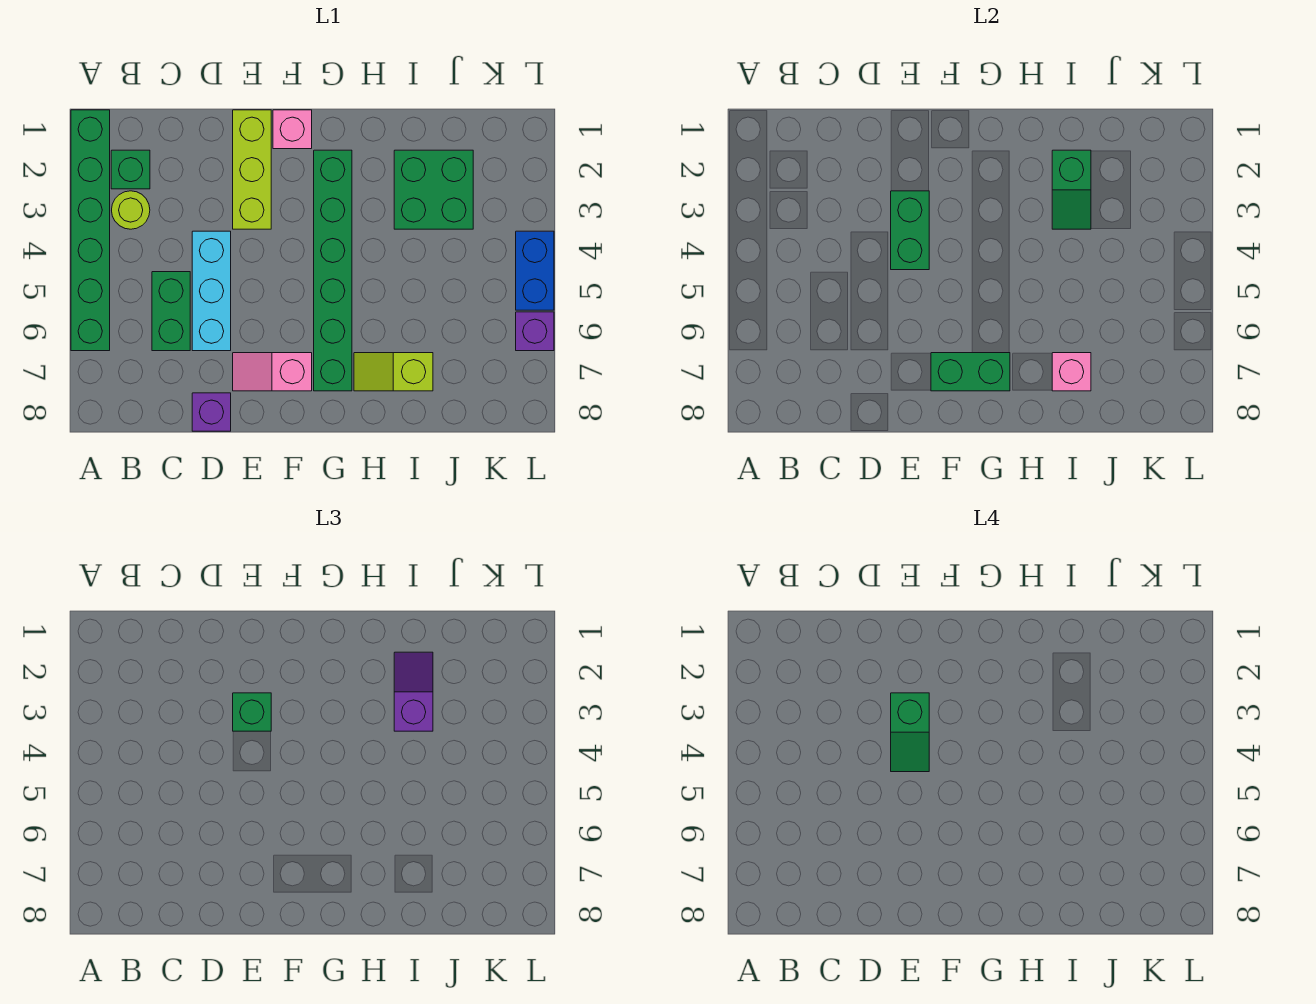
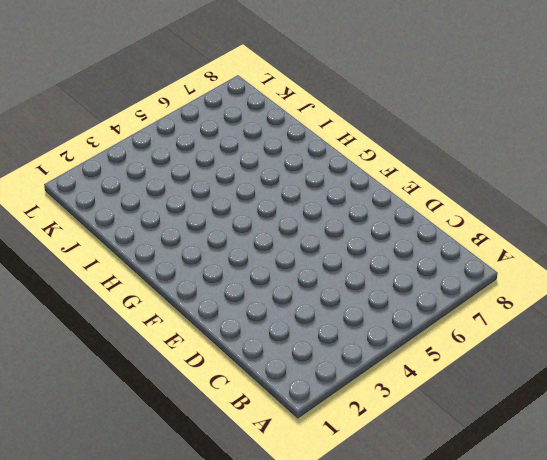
none -> green 1x6 brick [71,110,110,351]
none -> green 1x1 brick [111,150,150,189]
none -> lime 1x1 round brick [112,191,150,229]

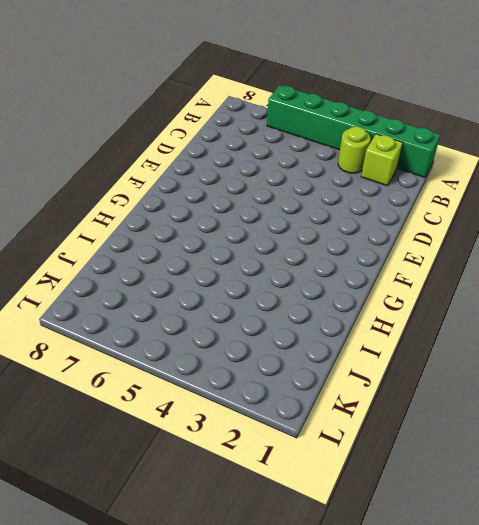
lime 1x1 brick [361,134,403,186] -> green 1x1 brick [111,150,150,189]
none -> green 1x2 brick [152,272,190,351]
none -> cyan 1x3 brick [192,231,231,351]
none -> purple 1x1 brick [192,393,231,431]

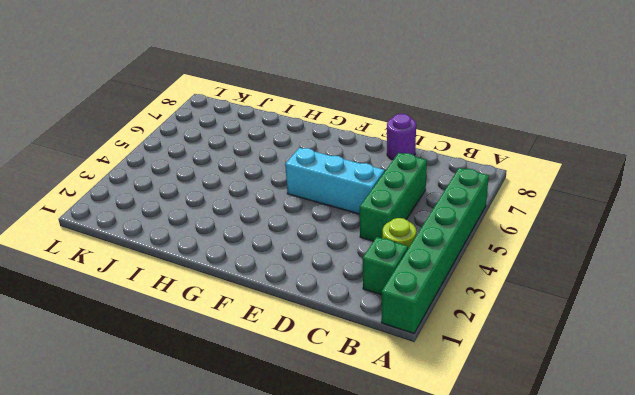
green 1x3 brick [360,153,427,241] -> green 1x2 brick [152,272,190,351]
cyan 1x3 brick [285,148,385,214] -> cyan 1x3 brick turned to [192,231,231,351]
purple 1x1 round brick [387,114,416,160] -> purple 1x1 brick [192,393,231,431]
none -> lime 1x3 brick [233,110,271,229]
none -> pink 1x2 slope [233,353,312,391]
none -> pink 1x1 brick [273,110,312,149]

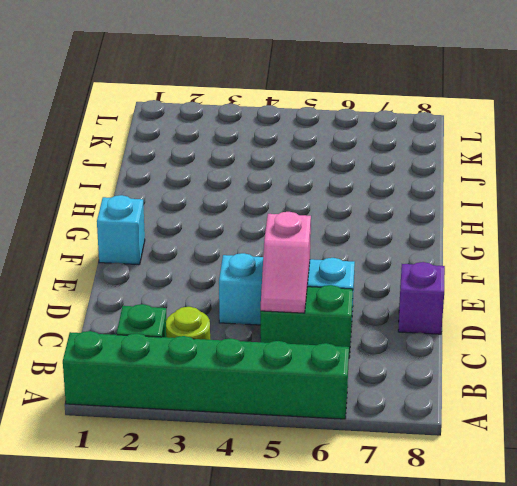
pink 1x2 slope [261,212,311,313] -> pink 1x2 slope moved to [233,353,312,391]
cyan 1x1 brick [97,195,145,265] -> pink 1x1 brick [273,110,312,149]
none -> lime 1x3 brick [233,110,271,229]
none -> green 1x6 brick [314,150,352,391]
none -> lime 1x2 slope [354,353,433,391]

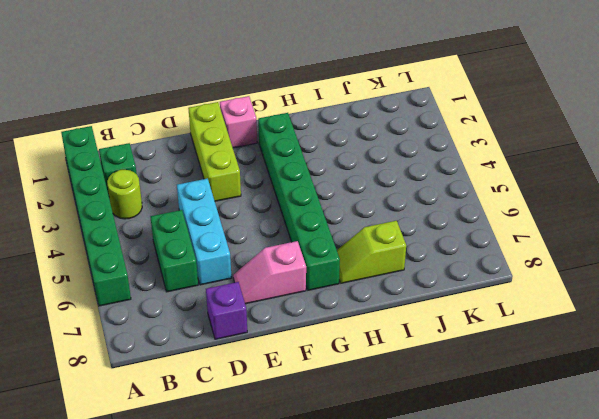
none -> green 2x2 brick [394,150,473,229]
none -> blue 1x2 brick [516,231,554,310]
none -> purple 1x1 brick [516,312,554,351]

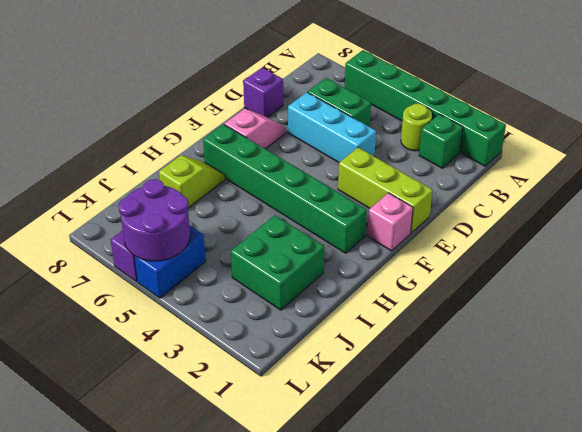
blue 1x2 brick [134,225,206,298] -> blue 1x2 brick turned to [516,231,554,310]
purple 2x2 round brick [119,179,190,261] -> none
none -> green 1x2 brick [891,191,929,270]
none -> green 1x2 brick [931,353,1010,391]
none -> green 1x2 slope [1052,150,1091,229]

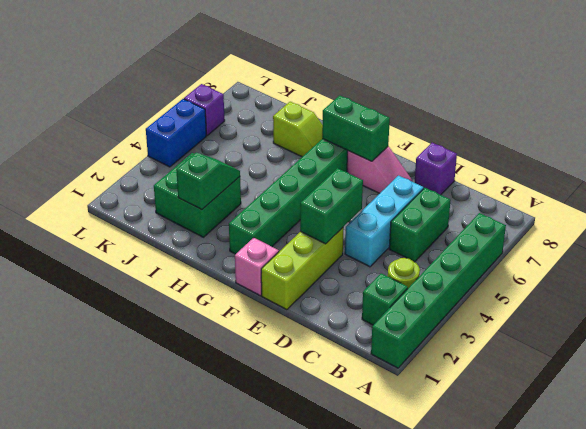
none -> pink 1x1 brick [1052,353,1091,391]
none -> green 1x1 brick [233,693,271,731]
none -> purple 1x2 slope [394,652,433,731]

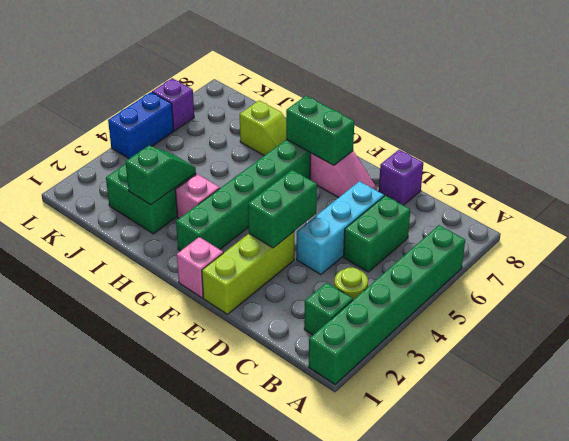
pink 1x1 brick [175,174,220,219] -> pink 1x1 brick moved to [1052,353,1091,391]
none -> green 1x1 brick [233,693,271,731]
none -> purple 1x2 slope [394,652,433,731]
none -> green 1x2 slope [891,693,929,772]

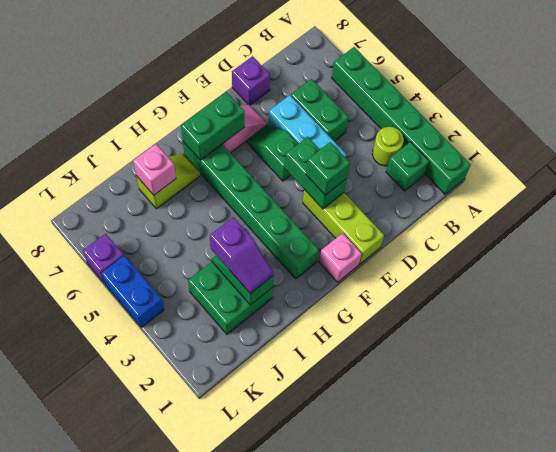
green 1x2 slope [247,124,298,181] -> green 1x2 slope moved to [891,693,929,772]

